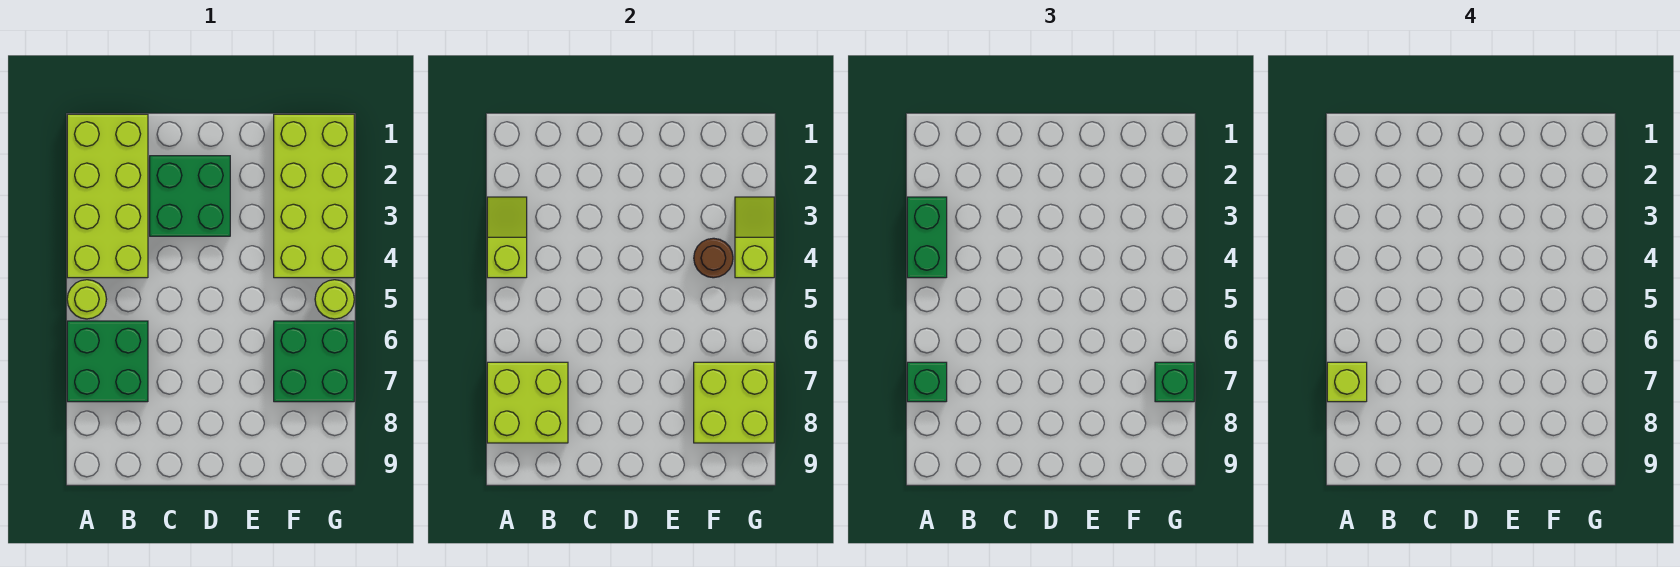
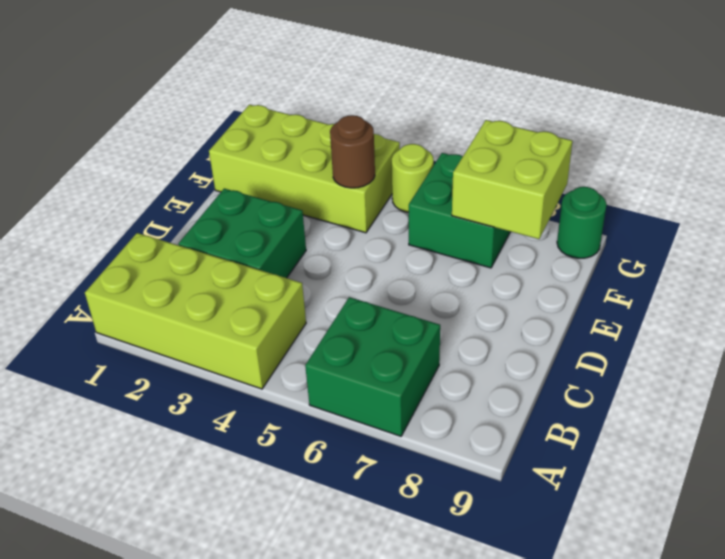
green 1x1 round brick [557,187,607,258] -> none
none -> lime 1x1 round brick [67,280,107,319]
none -> lime 1x2 slope [487,197,527,278]
none -> lime 2x2 brick [487,362,568,443]

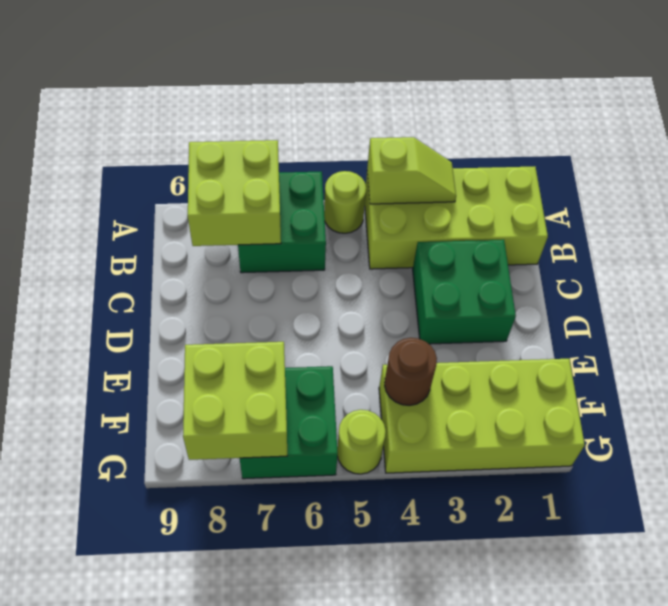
none -> lime 1x2 slope [735,197,774,278]
none -> green 1x2 brick [907,197,947,278]
none -> green 1x1 brick [907,362,947,402]

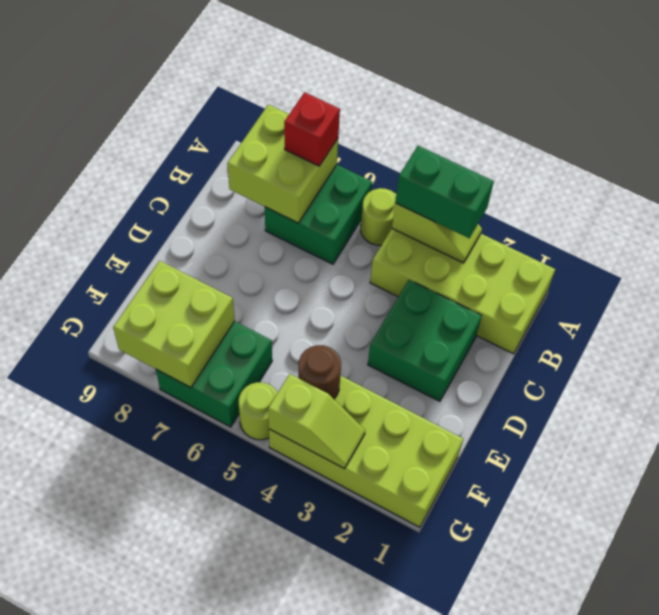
red 1x1 brick [284,92,340,166] -> green 1x1 brick [907,362,947,402]
none -> green 1x1 brick [1155,362,1194,402]
none -> lime 1x1 brick [1327,362,1367,402]

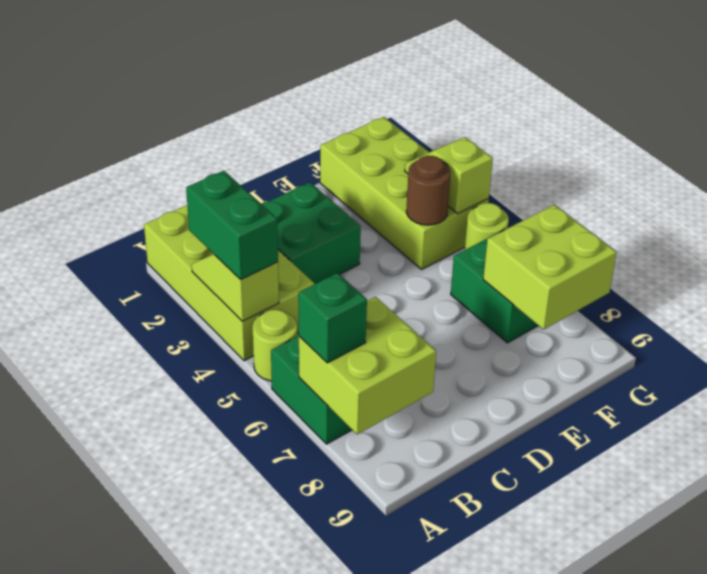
none -> green 1x1 brick [1155,362,1194,402]
none -> lime 1x1 brick [1327,362,1367,402]

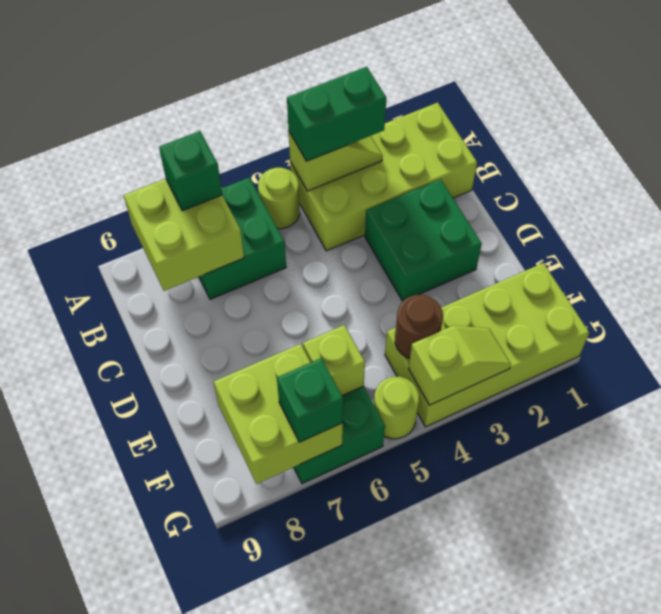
lime 1x1 brick [303,325,365,396] -> lime 1x1 brick moved to [1327,362,1367,402]

